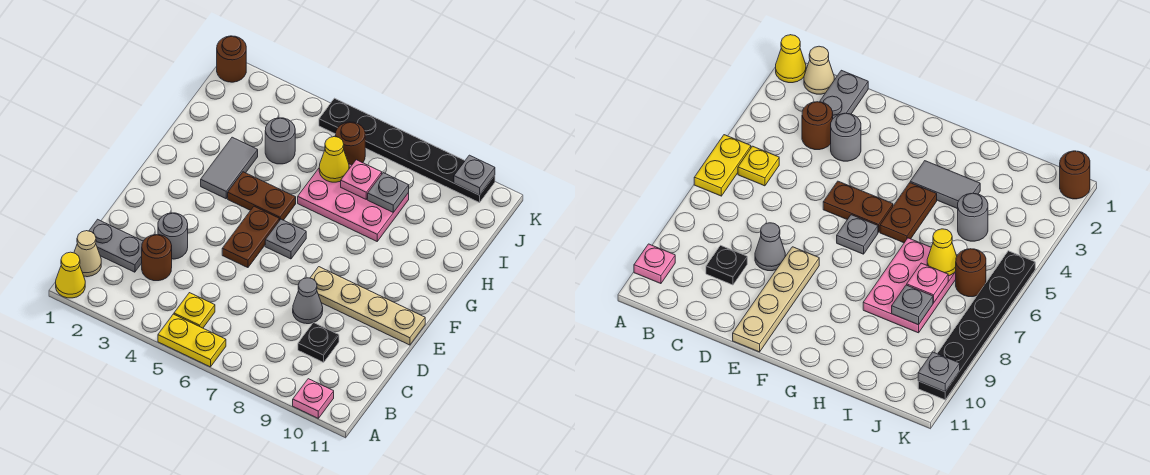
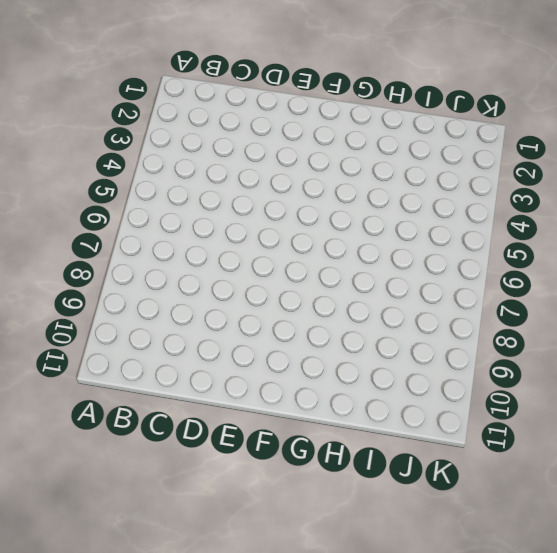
none -> yellow 1x1 cone [56,252,85,298]
none -> yellow 1x2 plate [158,314,226,367]
none -> pink 1x1 plate [293,379,334,418]

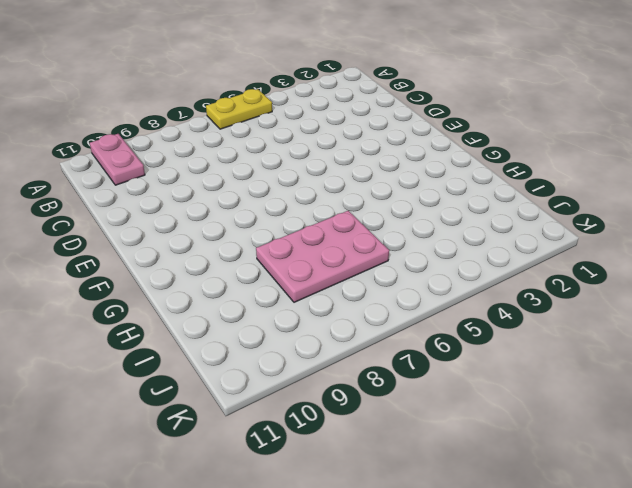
pink 1x2 plate [90,134,145,185] -> pink 1x1 plate [293,379,334,418]
none -> yellow 1x1 cone [56,252,85,298]
none -> tan 1x1 cone [74,231,101,277]
none -> yellow 1x1 plate [174,293,215,328]

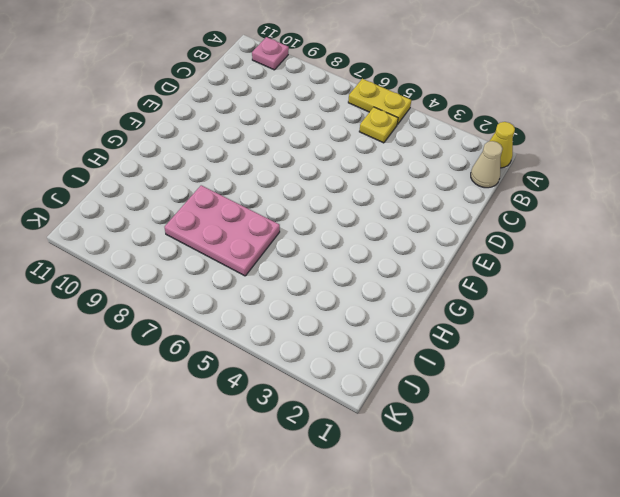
none -> grey 1x2 plate [89,219,143,272]
none -> brown 1x1 round brick [142,235,172,281]
none -> black 1x1 plate [298,323,339,362]

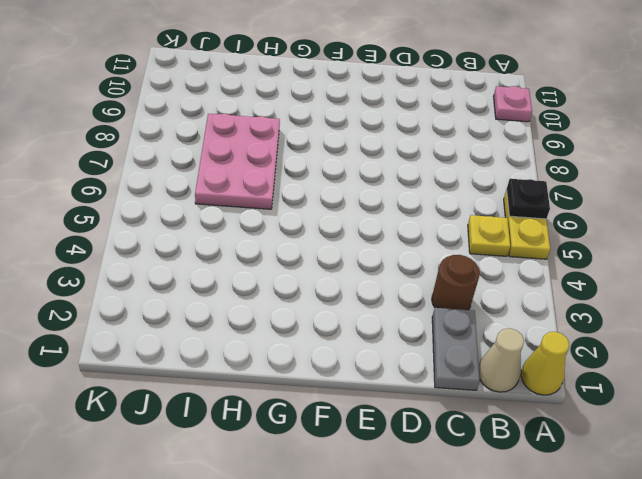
black 1x1 plate [507,179,550,219] -> black 1x1 plate moved to [298,323,339,362]
none -> grey 1x1 round brick [158,213,188,259]
none -> grey 1x1 cone [293,278,323,324]
none -> brown 1x2 plate [222,206,279,268]

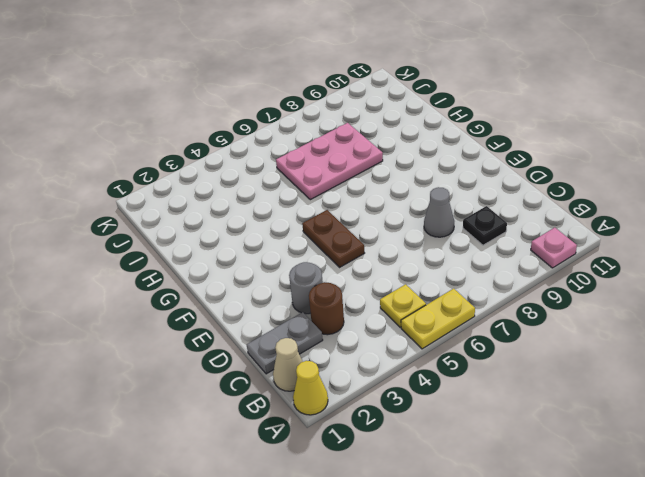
none -> tan 1x4 plate [310,267,425,345]
none -> grey 1x1 plate [265,219,306,259]
none -> grey 1x2 tile [201,137,258,199]

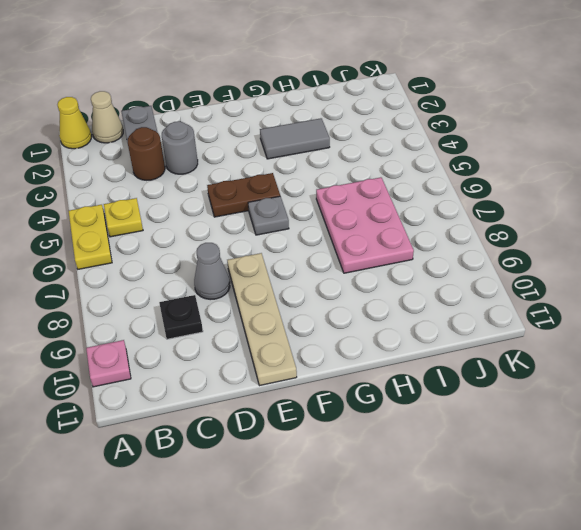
none -> brown 1x2 plate [228,172,296,221]
none -> grey 1x1 round brick [265,118,295,164]
none -> brown 1x1 round brick [335,122,365,165]

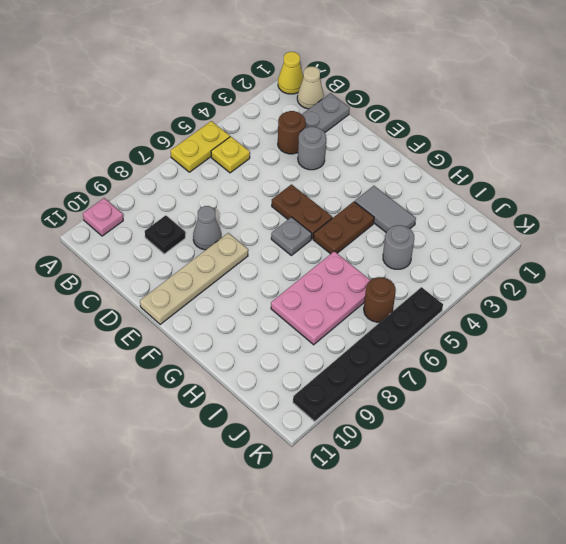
none -> brown 1x1 round brick [217,36,246,82]
none -> yellow 1x1 cone [319,137,349,182]
none -> pink 1x1 plate [341,160,382,199]

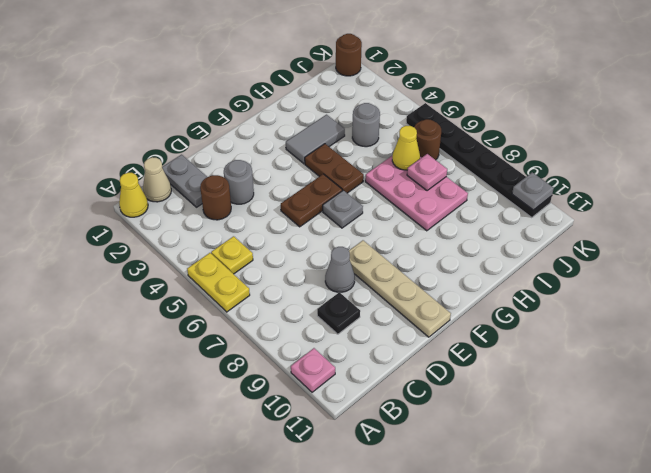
none -> grey 1x1 plate [368,173,409,212]

